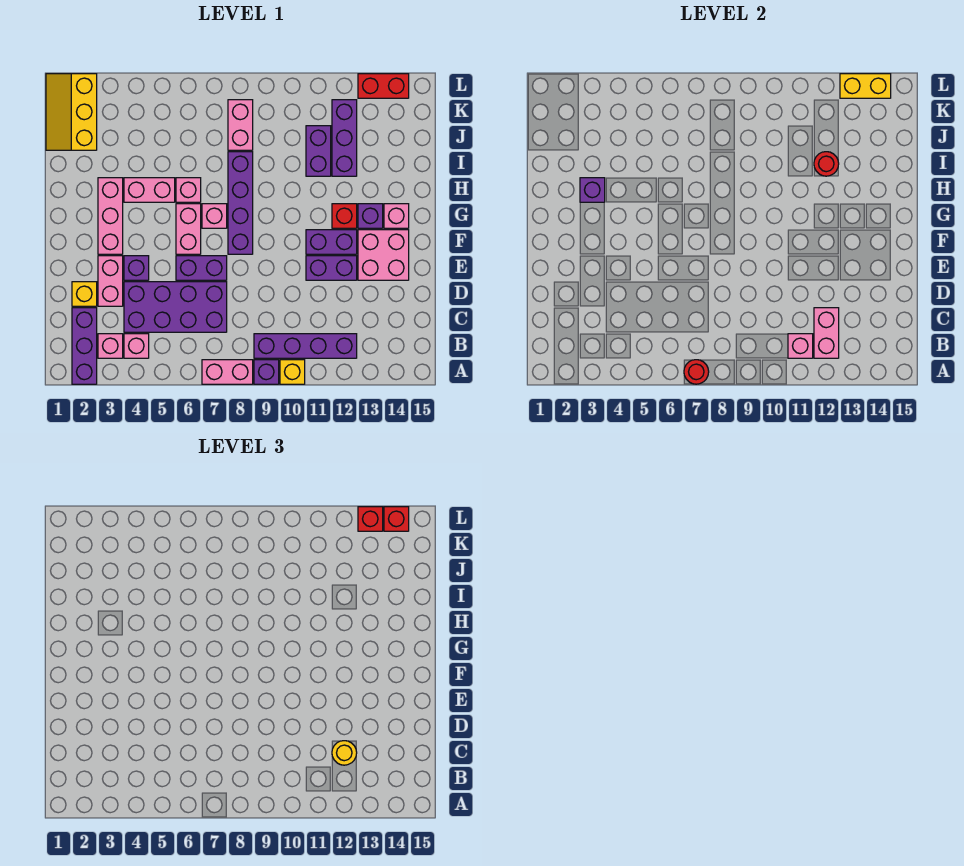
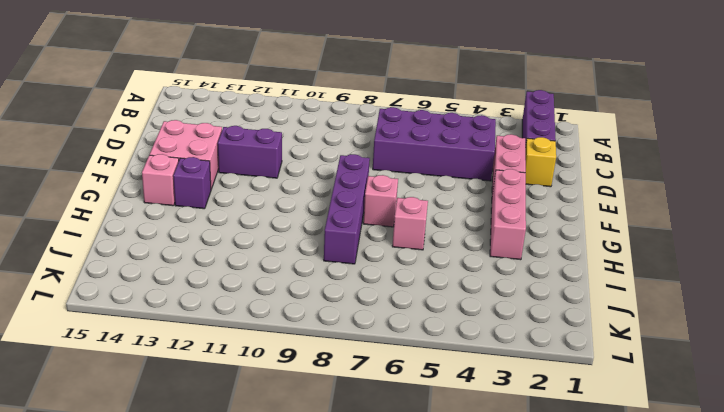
none -> pink 1x2 brick [202,360,253,384]
none -> purple 1x1 brick [254,360,279,384]
none -> yellow 1x1 brick [280,360,305,384]
none -> pink 1x1 brick [98,334,123,358]

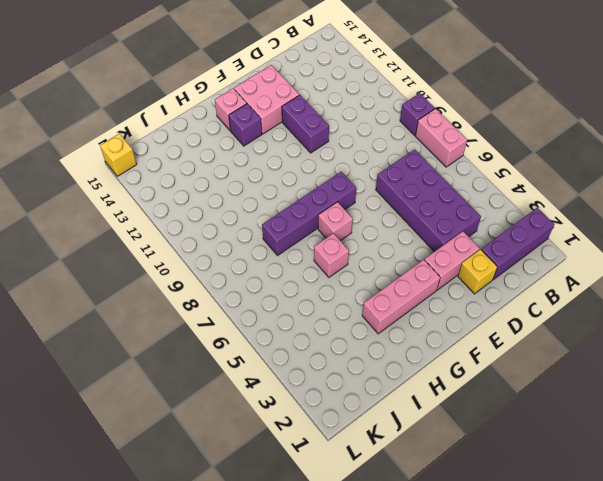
yellow 1x1 brick [100,134,137,176] -> yellow 1x1 brick moved to [280,360,305,384]
none -> pink 1x1 brick [98,334,123,358]
none -> pink 1x1 brick [124,334,149,358]
none -> purple 1x4 brick [254,334,357,358]
none -> purple 1x1 brick [124,256,149,280]

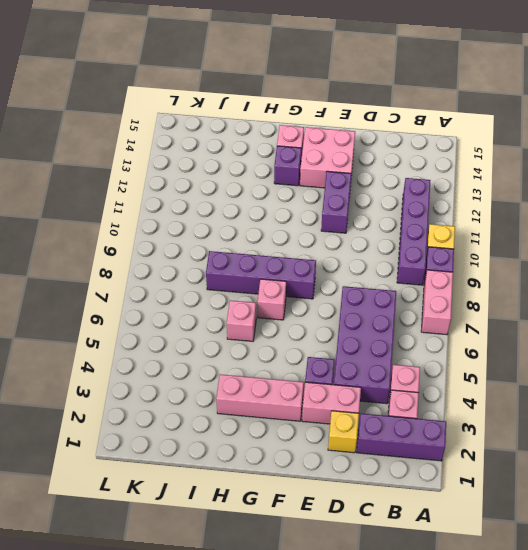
none -> purple 1x2 brick [176,256,227,280]
none -> pink 1x2 brick [176,204,201,254]
none -> purple 1x2 brick [306,230,357,254]
none -> red 1x1 brick [332,204,357,228]

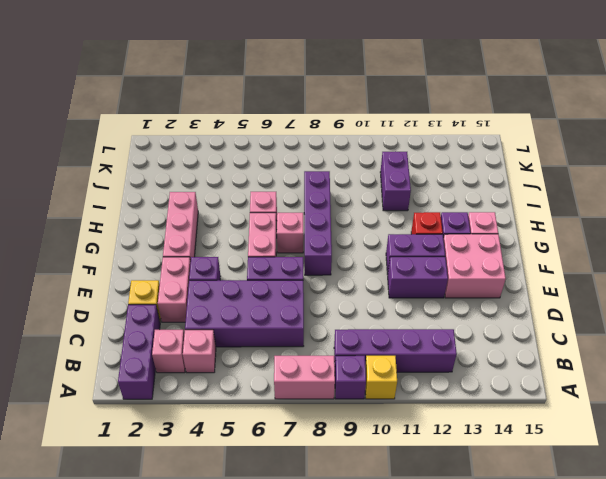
none -> pink 1x2 brick [124,178,175,202]
none -> purple 1x3 brick [332,100,357,176]
none -> yellow 2x3 slope [46,74,97,150]
none -> pink 1x2 brick [228,100,253,150]

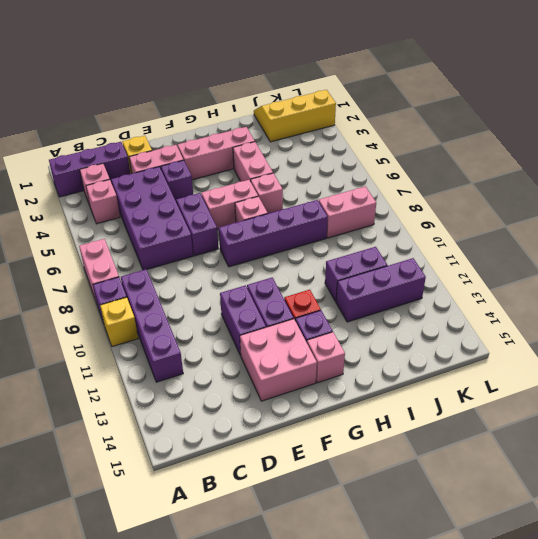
none -> red 1x2 brick [358,74,409,98]
none -> red 1x1 round brick [684,360,709,384]
none -> pink 1x1 brick [788,334,813,358]
none -> pink 1x2 brick [814,308,839,358]

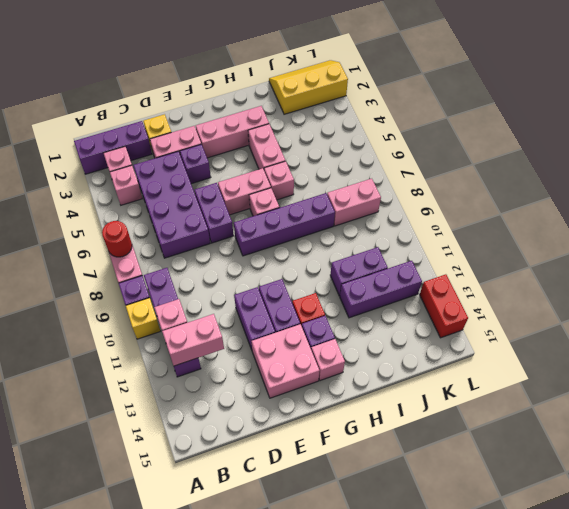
none -> purple 1x1 brick [580,178,605,202]
none -> red 1x1 round brick [814,152,839,176]
none -> yellow 1x2 brick [840,74,891,98]
none -> yellow 1x1 round brick [332,741,357,765]

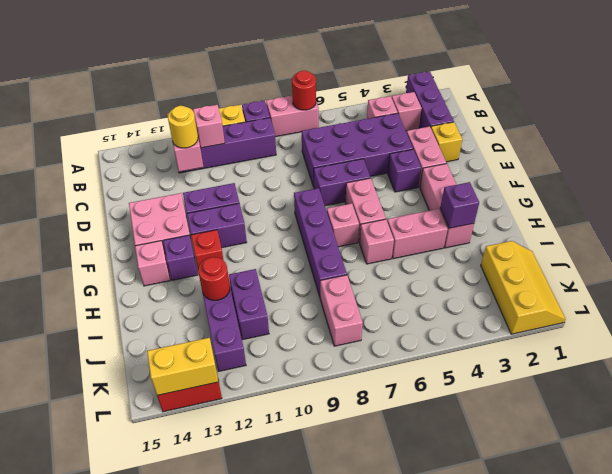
none -> red 1x1 brick [358,507,383,531]
none -> red 1x1 brick [384,507,409,531]

